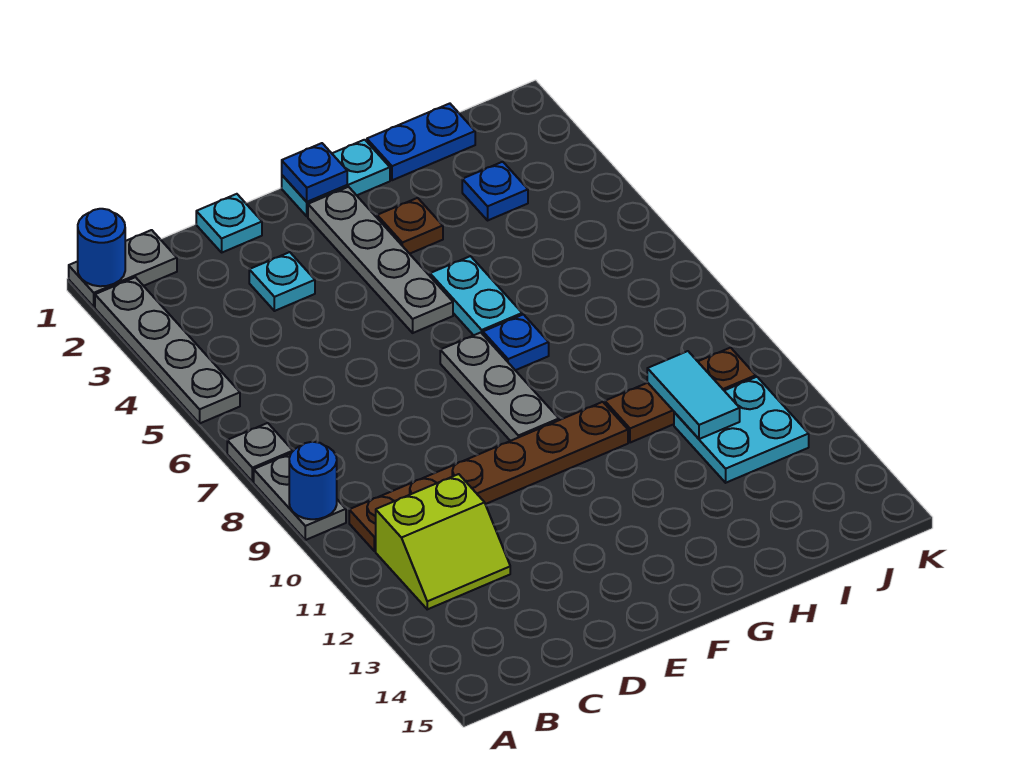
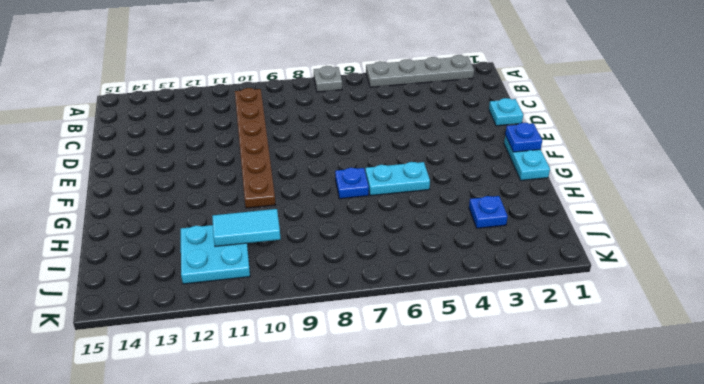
none -> grey 1x2 plate [69,230,177,307]
none -> grey 1x2 plate [254,454,346,540]
none -> lime 2x2 slope [376,474,510,609]

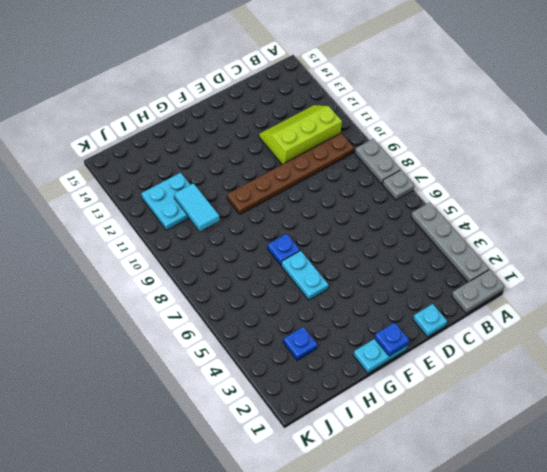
lime 2x3 slope [259,105,342,164] -> lime 2x2 slope [376,474,510,609]
none -> cyan 1x1 plate [249,252,315,311]
none -> grey 1x4 plate [308,187,453,333]
none -> grey 1x3 plate [440,333,559,441]

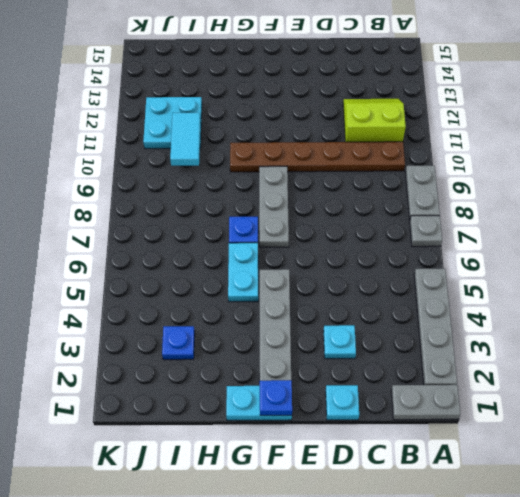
none -> brown 1x1 plate [377,198,443,254]
none -> blue 1x2 plate [367,104,475,180]
none -> brown 1x3 plate [605,348,756,443]

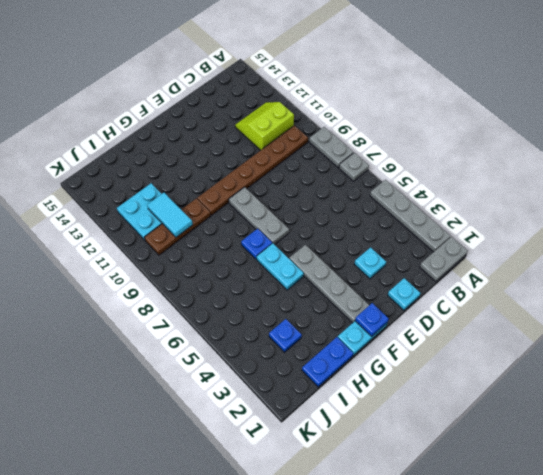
none -> brown 1x1 plate [377,198,443,254]
none -> blue 1x1 round brick [78,209,125,286]
none -> blue 1x1 round brick [289,442,337,519]

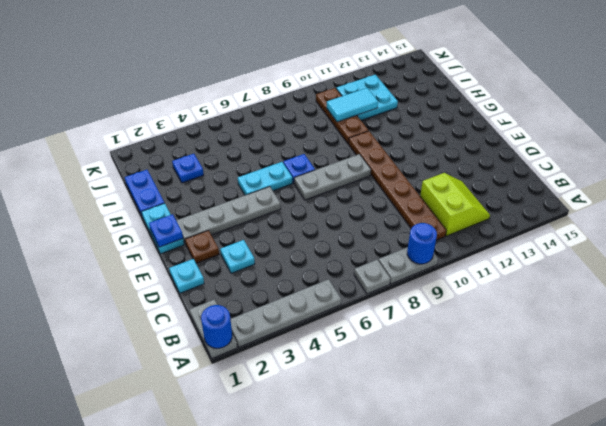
brown 1x1 plate [185,230,219,263] -> brown 1x1 plate moved to [377,198,443,254]

